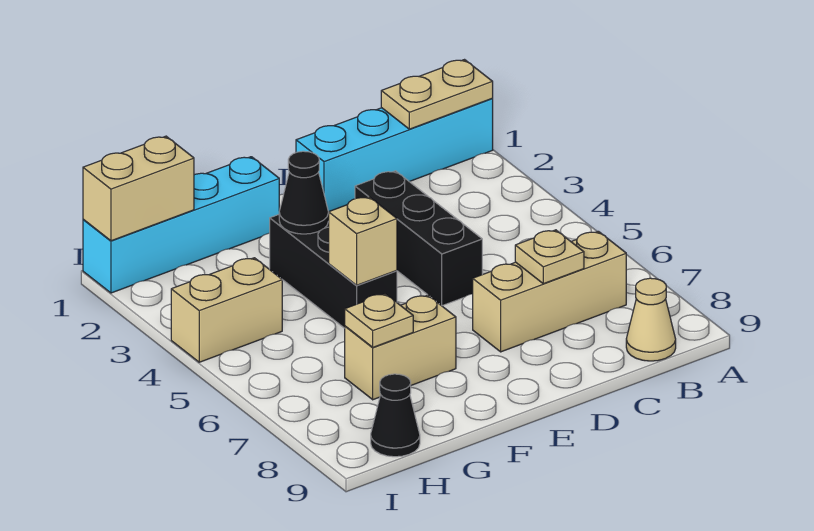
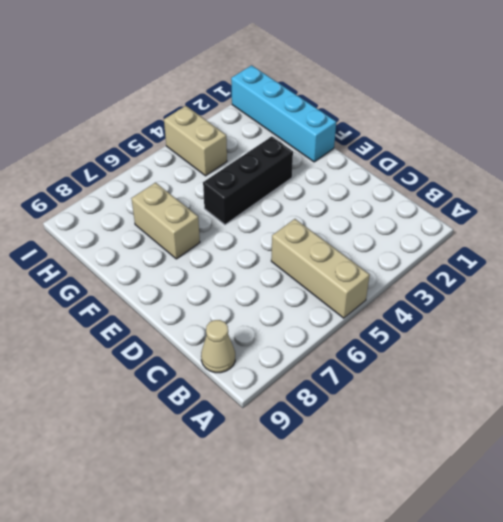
tan 1x3 brick [271,219,370,318] -> tan 1x3 brick moved to [473,231,626,352]
none -> cyan 1x4 brick [296,99,493,212]
none -> black 1x3 brick [355,171,482,306]
none -> black 1x1 cone [371,374,420,457]

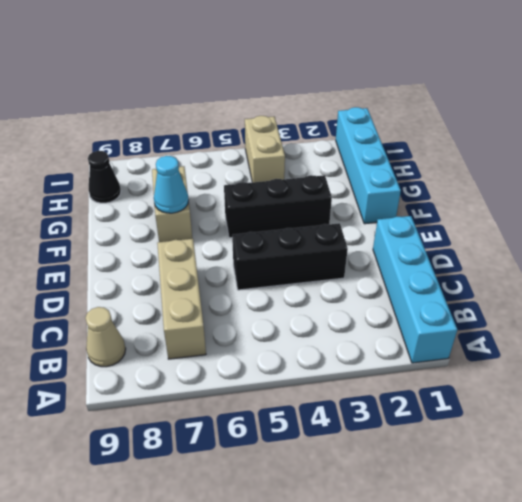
cyan 1x1 cone [154,156,188,213] -> none
none -> tan 1x2 plate [381,60,493,129]
none -> tan 1x1 plate [515,230,584,284]
none -> black 1x1 cone [279,151,329,234]

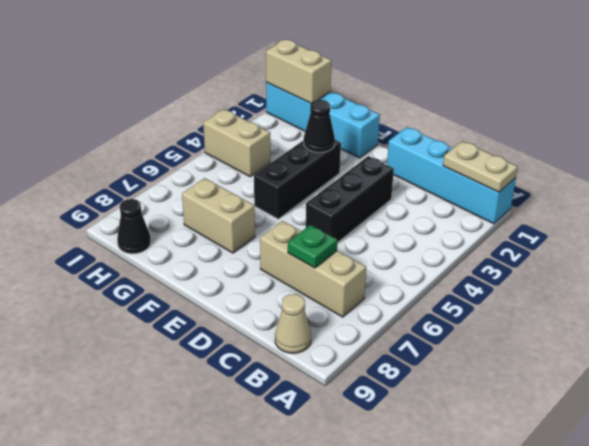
green 1x1 plate [288,225,338,268] -> tan 1x1 plate [515,230,584,284]
none -> tan 1x1 brick [329,197,397,285]
none -> tan 1x1 plate [345,294,413,347]

